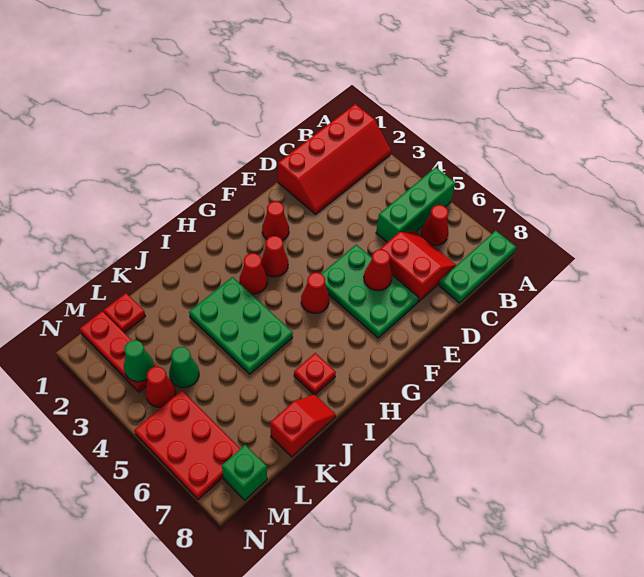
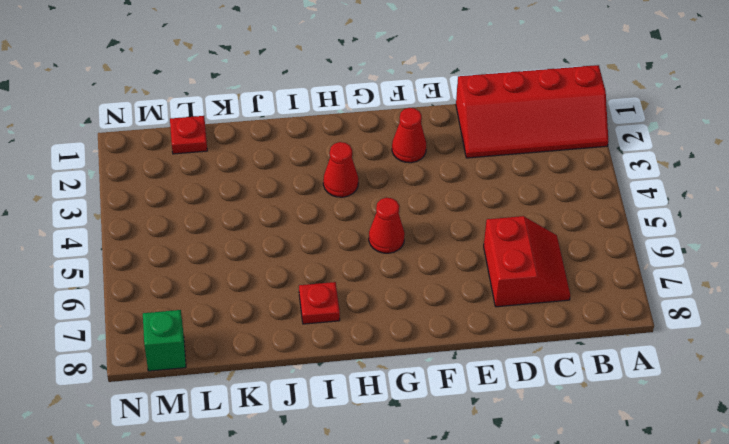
none -> green 1x3 brick [376,167,456,242]
none -> green 1x3 plate [439,231,516,303]
none -> red 1x1 cone [421,205,448,246]

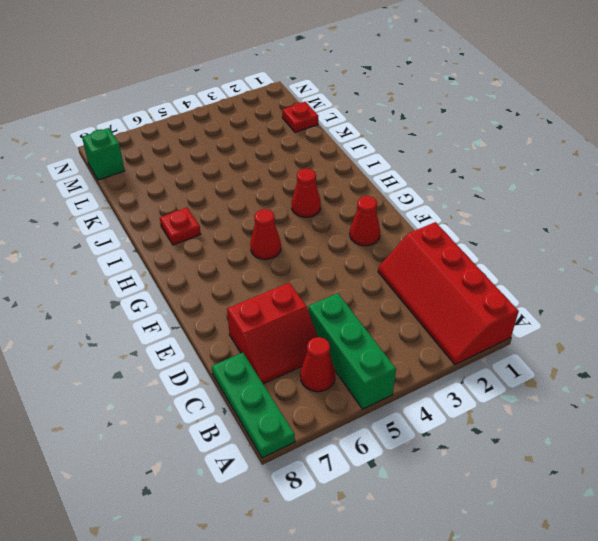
none -> green 2x3 plate [321,245,419,338]
none -> red 1x1 cone [261,236,288,277]
none -> green 2x3 plate [189,277,293,374]

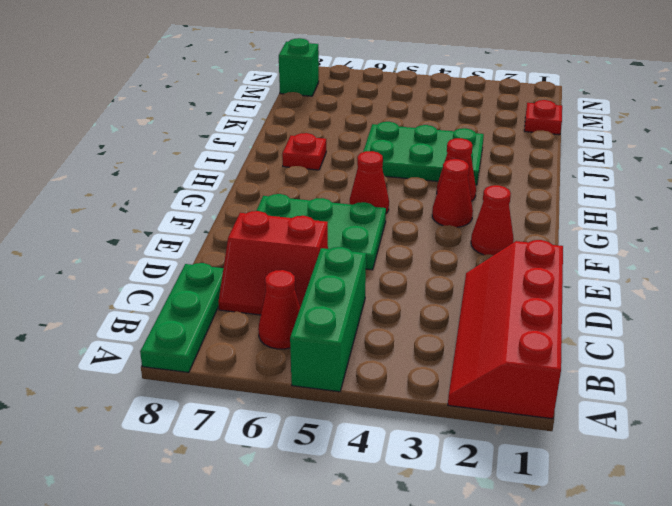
none -> red 1x2 slope [270,395,336,457]
none -> green 1x1 cone [169,347,199,388]
none -> red 1x3 plate [80,311,158,392]

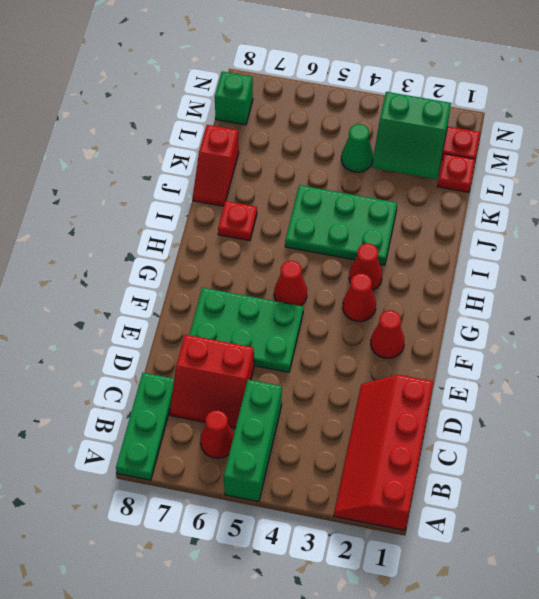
green 2x2 slope [372,92,451,179] -> green 1x1 cone [124,340,154,382]
none -> red 1x1 cone [145,367,176,407]
none -> red 2x3 plate [135,391,240,499]
none -> red 1x1 cone [364,249,392,291]

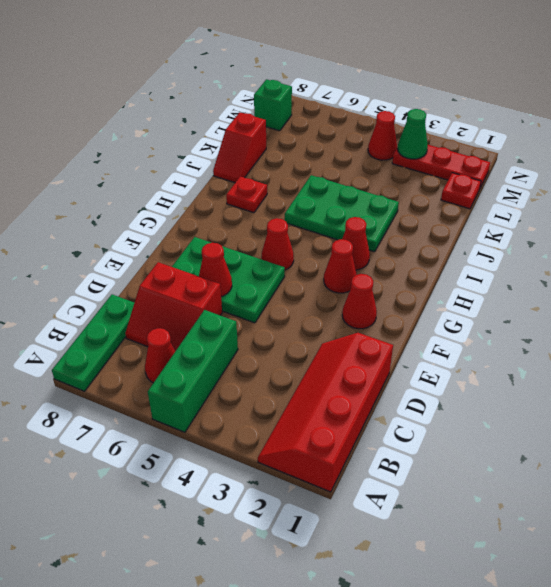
none -> green 1x1 cone [169,347,199,388]
none -> red 2x3 plate [135,391,240,499]

